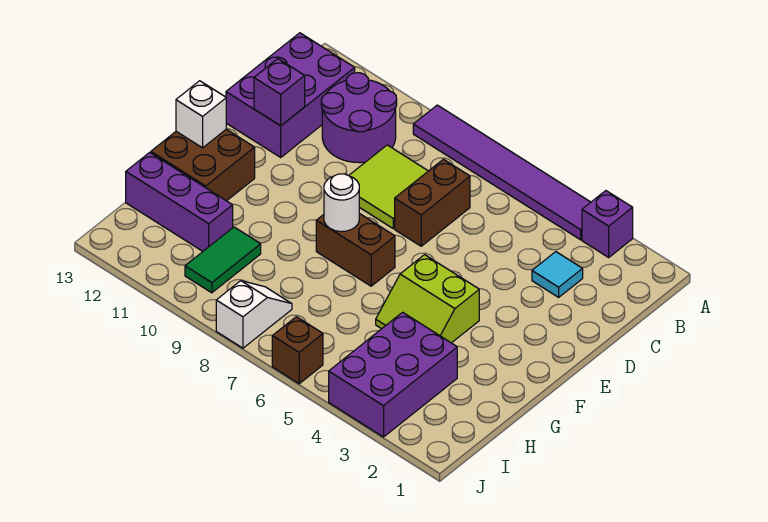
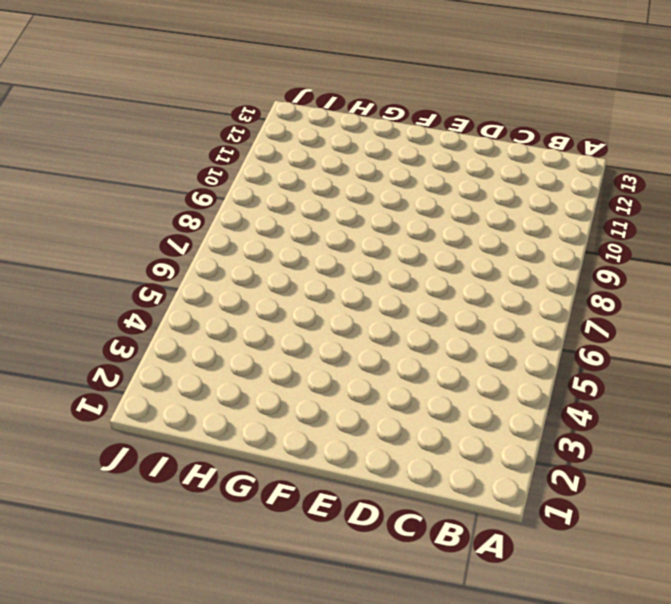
none -> purple 1x1 brick [582,191,633,257]
none -> purple 1x6 tile [413,105,591,240]
none -> purple 2x2 round brick [321,73,397,163]

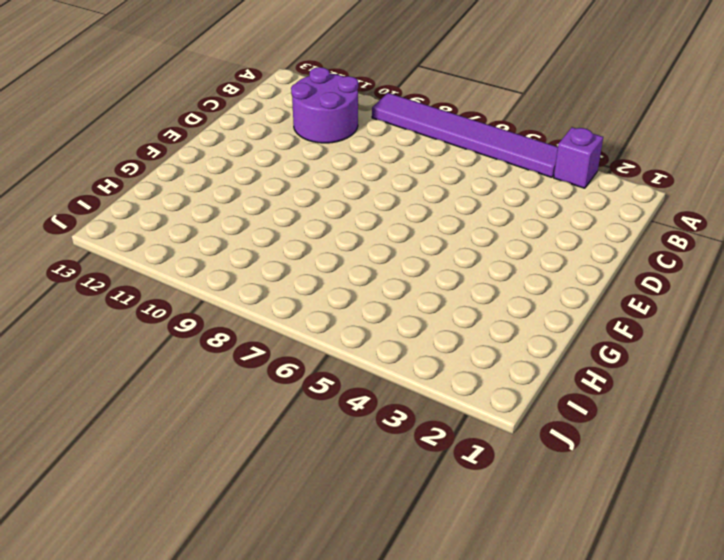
none -> purple 2x3 brick [226,33,355,157]
none -> cyan 1x1 tile [532,252,583,297]
none -> brown 1x2 brick [395,159,470,246]

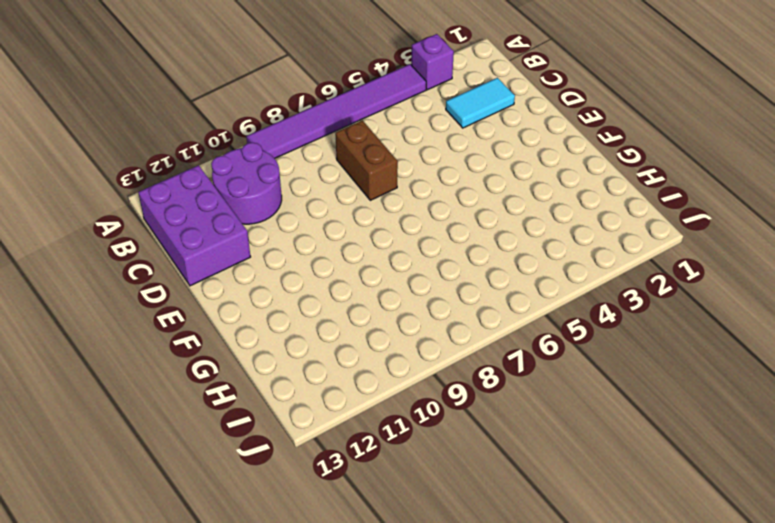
cyan 1x2 tile [446,78,515,128] -> cyan 1x1 tile [532,252,583,297]
none -> lime 2x2 tile [349,145,428,228]
none -> lime 2x2 slope [376,255,479,343]
none -> brown 1x2 brick [316,213,395,286]

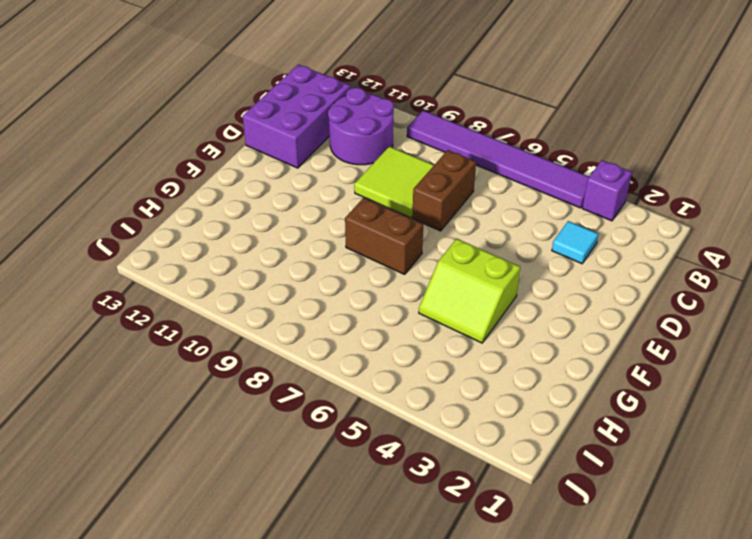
none -> brown 2x2 brick [151,129,255,201]
none -> purple 2x3 brick [329,312,457,437]
none -> green 1x2 tile [185,227,261,293]

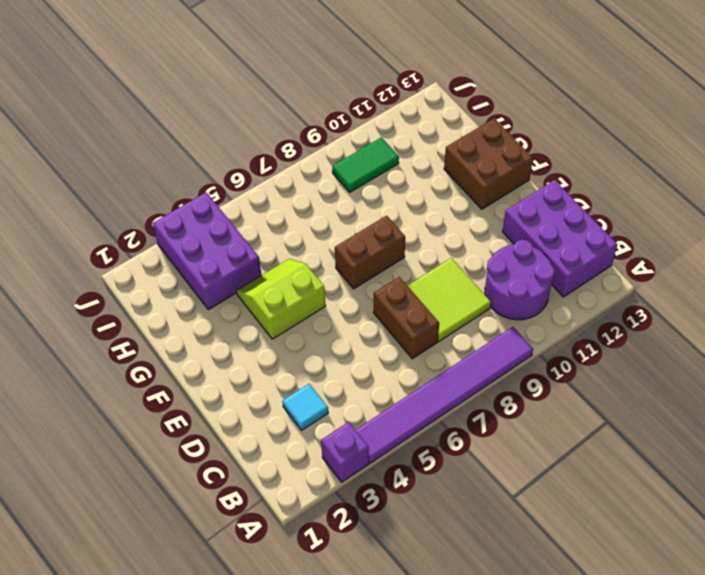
green 1x2 tile [332,137,399,192] -> green 1x2 tile turned to [185,227,261,293]
none -> purple 1x3 brick [126,152,233,251]
none -> white 1x2 slope [216,281,292,348]
none -> brown 1x1 brick [272,317,323,384]

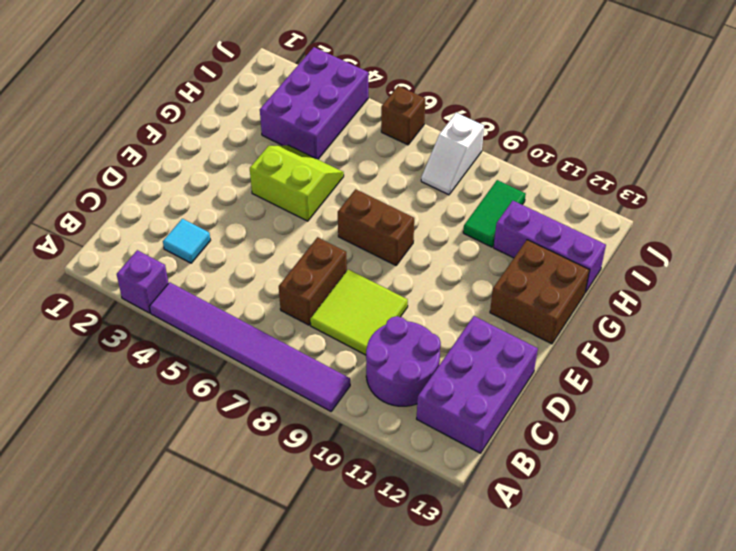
none -> purple 1x1 brick [254,59,305,126]
none -> white 1x1 round brick [324,174,359,232]
none -> white 1x1 brick [176,81,226,148]

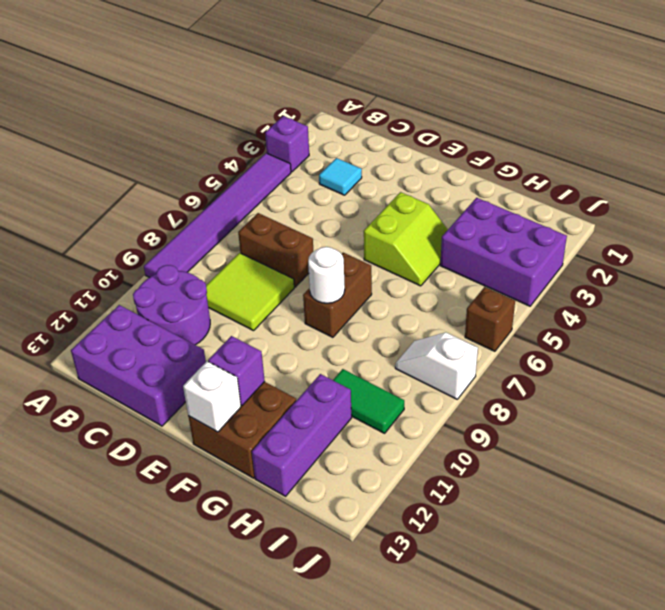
purple 1x1 brick [208,336,265,405] -> purple 1x1 brick moved to [254,59,305,126]

